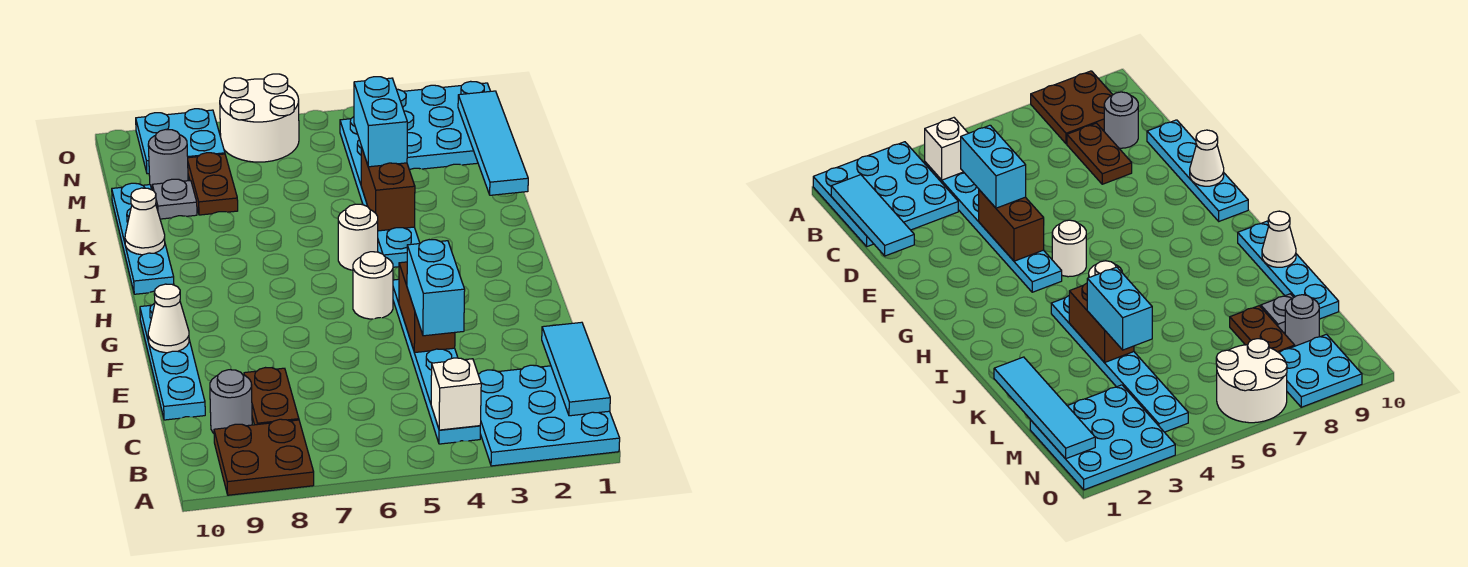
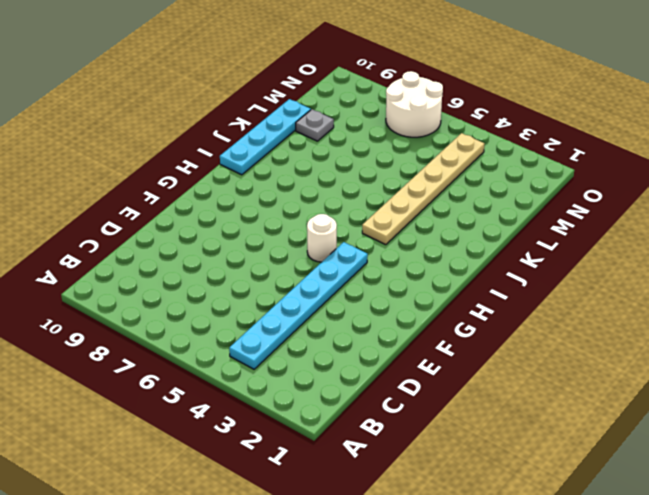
tan 1x6 plate [362,133,484,245] -> cyan 1x6 plate [340,117,420,267]
none -> cyan 3x3 plate [478,365,620,466]
none -> brown 2x2 plate [214,419,314,495]
none -> brown 1x2 plate [244,368,299,425]

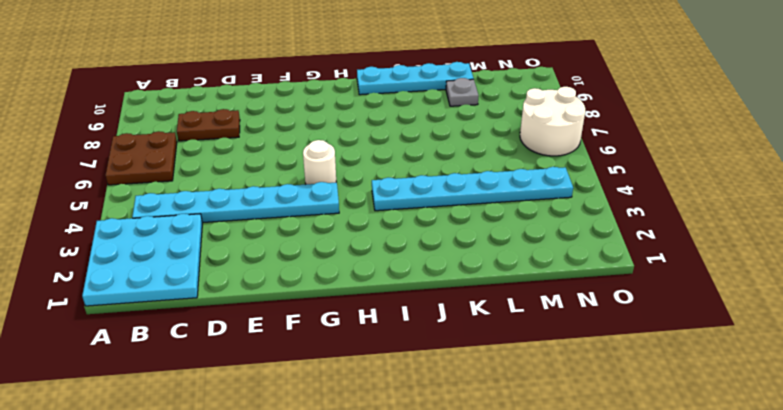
brown 2x2 plate [106,131,177,185] -> brown 2x2 plate moved to [214,419,314,495]
none -> grey 1x1 round brick [210,370,252,433]
none -> cyan 1x4 plate [140,303,205,420]
none -> white 1x1 round brick [338,204,378,270]

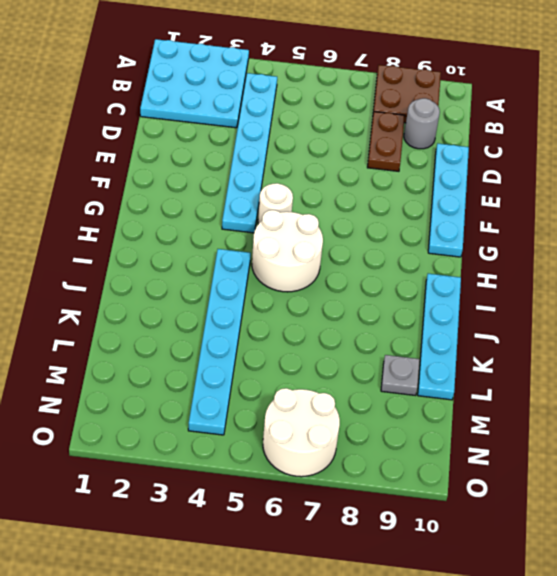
white 2x2 round brick [252,210,323,292] -> white 1x1 round brick [338,204,378,270]
none -> brown 1x2 plate [188,153,238,215]
none -> cyan 3x3 plate [397,81,490,170]
none -> grey 1x1 round brick [148,130,188,190]

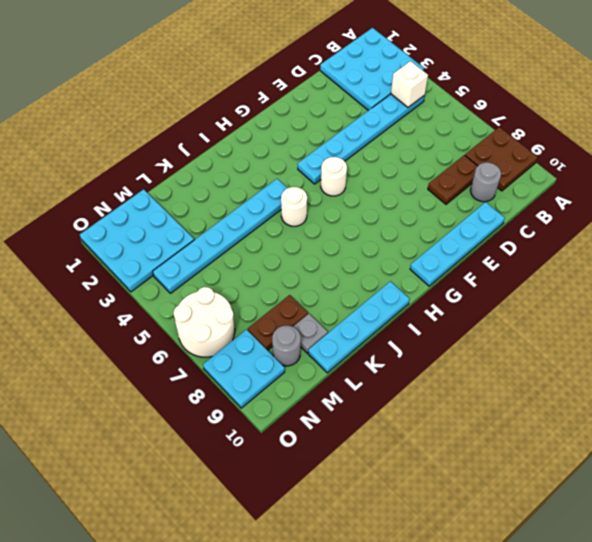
none -> cyan 1x3 tile [542,322,610,416]
none -> brown 1x2 brick [399,262,455,353]
none -> white 1x1 cone [148,284,189,353]

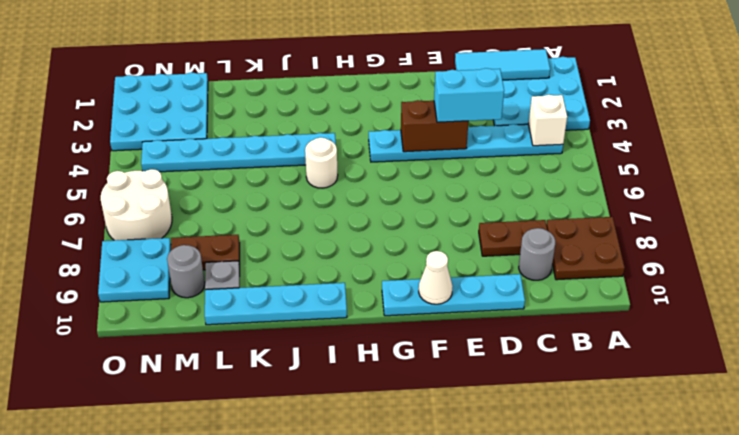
none -> white 1x1 round brick [353,252,393,319]
none -> brown 1x2 brick [361,147,415,231]
none -> white 1x1 cone [125,188,165,255]

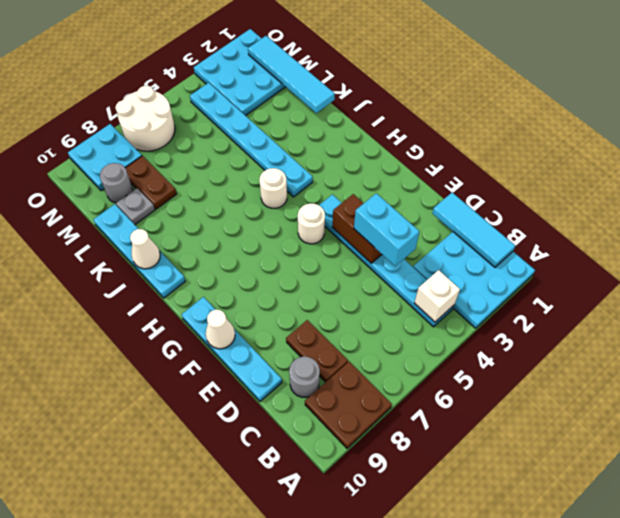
none -> brown 1x2 brick [361,147,415,231]
none -> cyan 1x2 brick [354,77,407,167]

